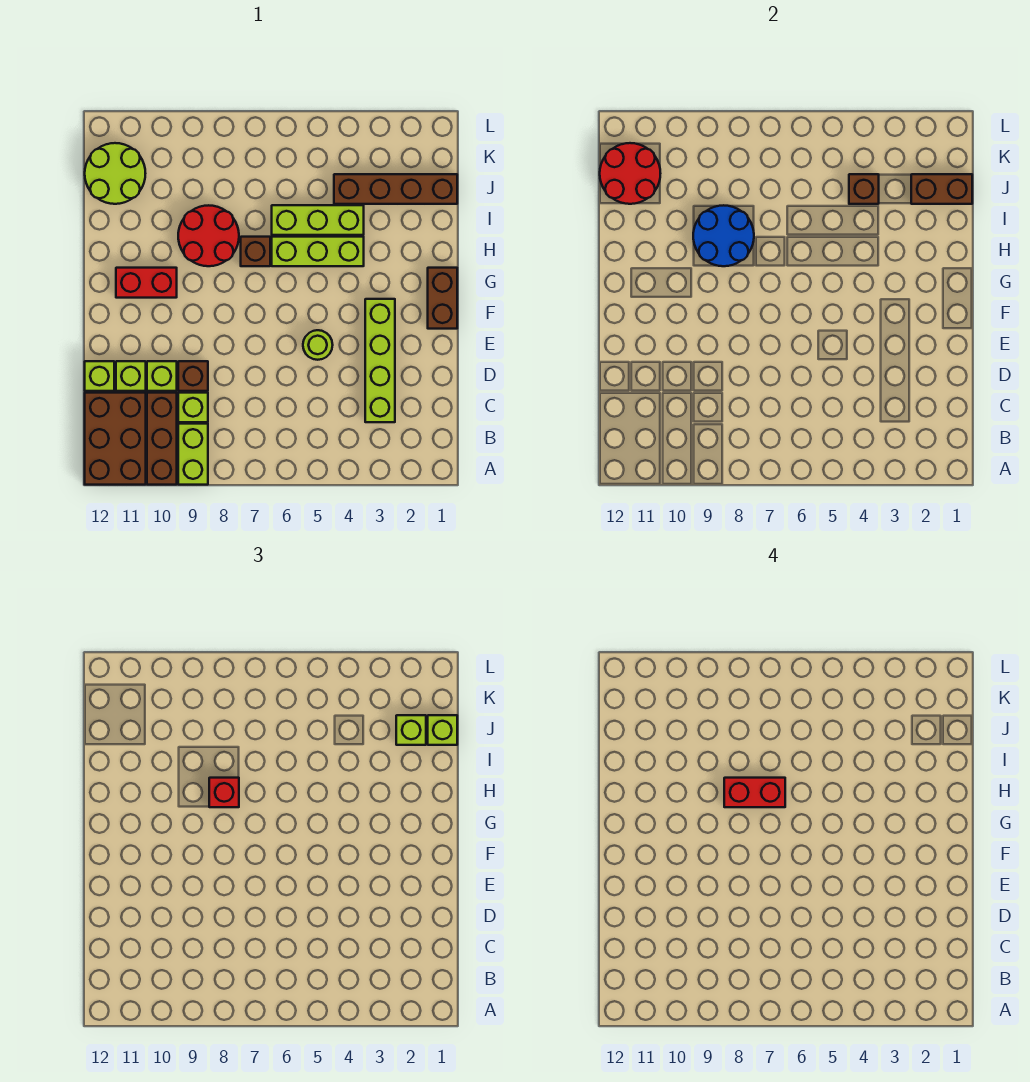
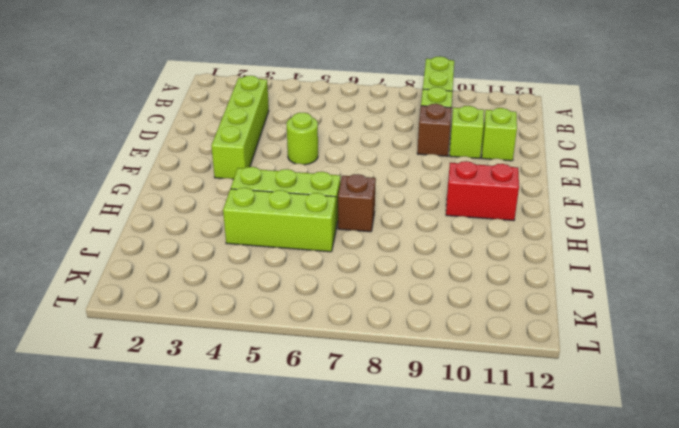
none -> brown 1x3 brick [147,393,177,485]
none -> brown 2x3 brick [85,393,146,485]
none -> lime 1x1 brick [85,361,114,391]

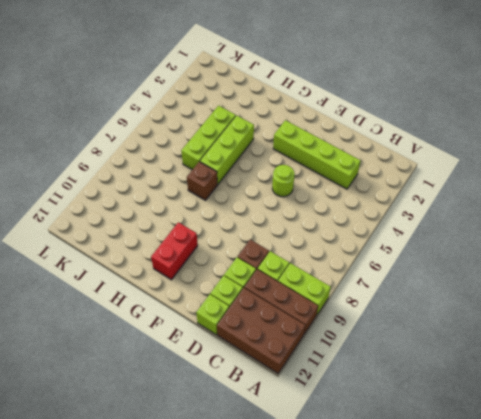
none -> brown 1x2 brick [428,268,457,329]
none -> red 2x2 round brick [178,205,239,266]
none -> brown 1x4 brick [334,174,457,204]

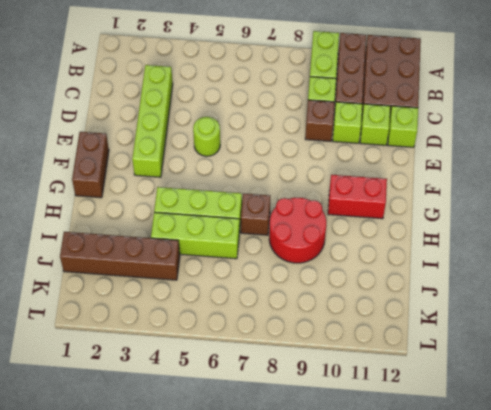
none -> lime 2x2 round brick [85,143,145,204]
none -> blue 2x2 round brick [693,205,754,266]
none -> brown 1x2 brick [911,174,972,204]

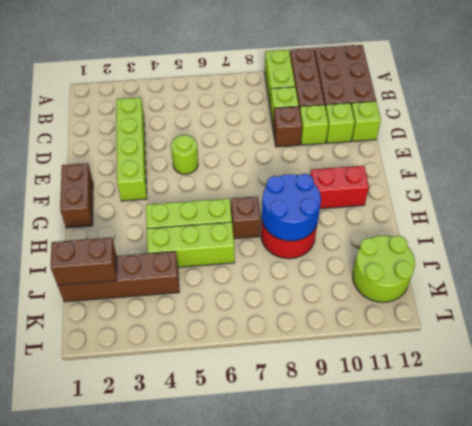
none -> brown 1x1 brick [849,174,879,204]
none -> red 2x2 round brick [600,143,660,204]
none -> red 1x1 brick [209,778,239,807]

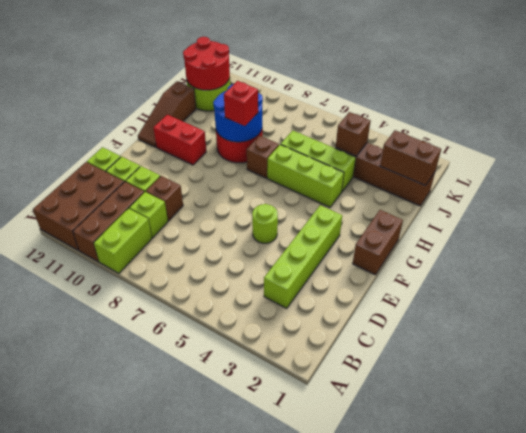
brown 1x3 slope [138,81,196,147] -> none
none -> lime 1x1 brick [428,715,457,745]
none -> lime 1x1 brick [396,715,426,745]
none -> red 1x2 brick [724,778,785,807]

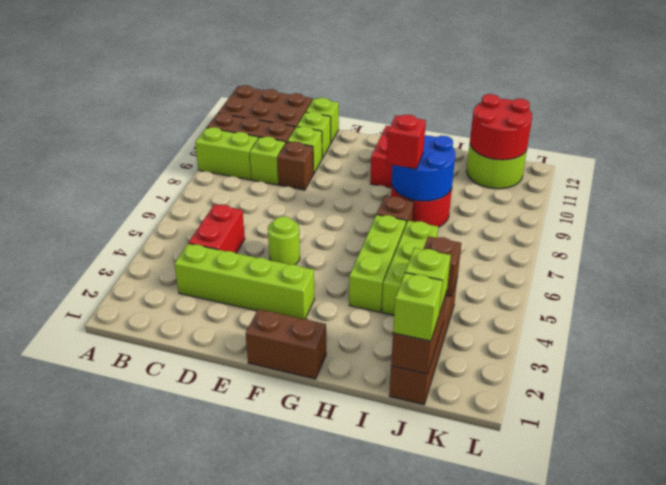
red 1x2 brick [189,204,245,253] -> red 1x2 brick moved to [724,778,785,807]

